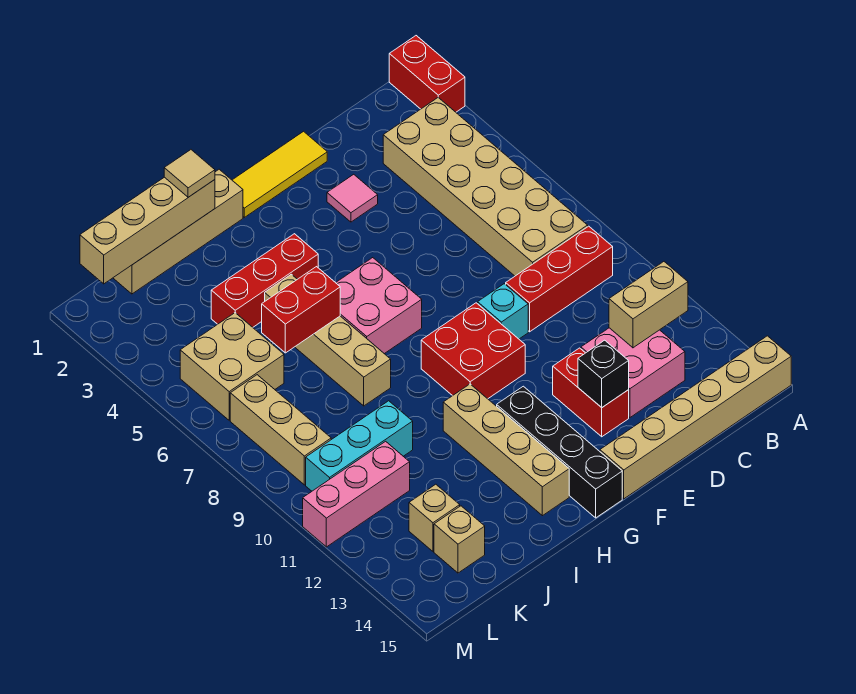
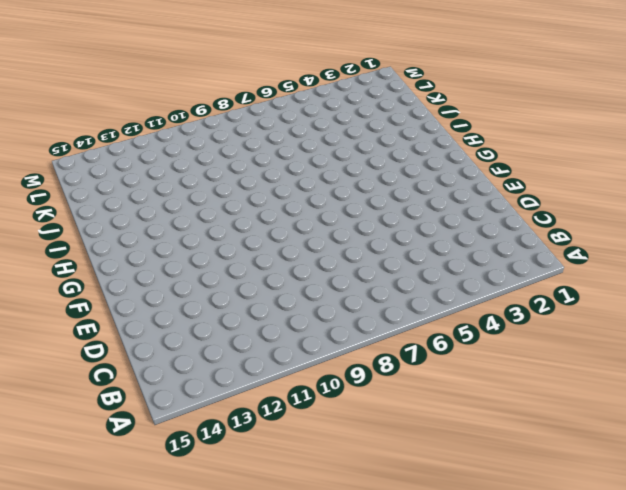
none -> red 1x2 brick [389,36,465,112]
none -> tan 1x6 brick [600,336,791,499]
none -> tan 2x6 brick [383,98,588,276]

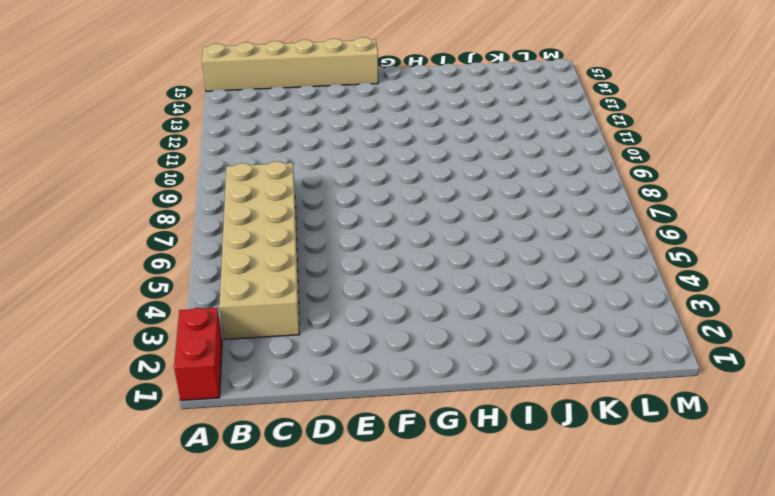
none -> red 1x3 brick [506,226,613,332]
none -> pink 2x2 brick [581,328,685,417]
none -> yellow 1x3 tile [232,131,327,217]

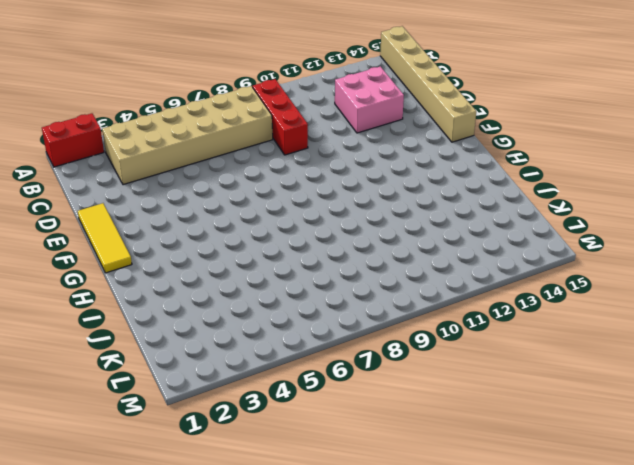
none -> pink 1x1 tile [327,174,378,222]
none -> cyan 1x1 brick [478,284,528,339]
none -> red 1x2 brick [553,348,629,437]

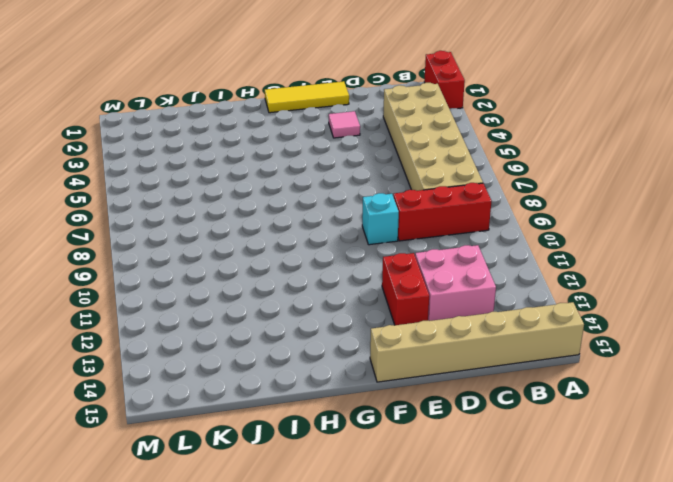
none -> red 2x2 brick [421,303,525,399]
none -> pink 2x2 brick [336,258,422,354]
none -> black 1x4 brick [497,386,622,518]

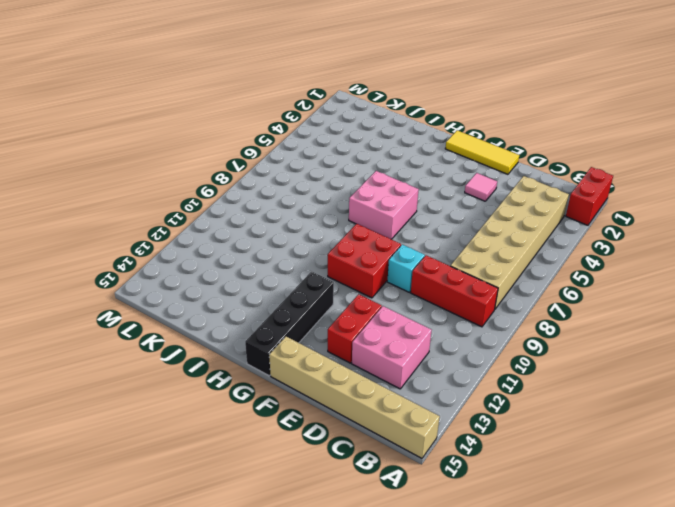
none -> tan 1x4 brick [113,169,243,294]
none -> red 1x3 brick [211,234,318,327]
none -> tan 1x4 brick [443,384,569,516]

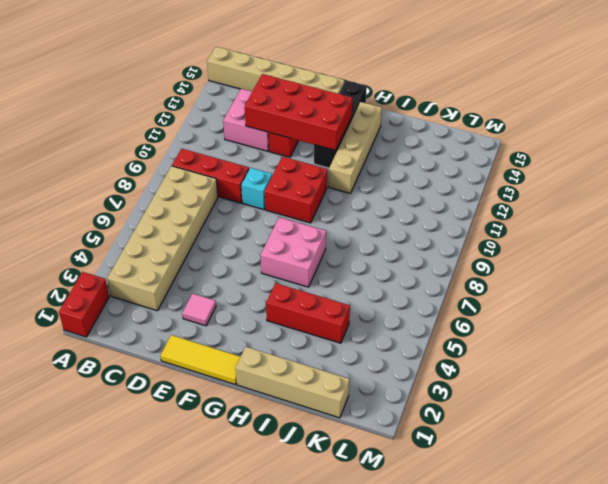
red 2x4 brick [245,74,352,150] -> black 1x1 brick [578,340,629,407]
none -> tan 1x4 brick [265,274,391,406]
none -> cyan 1x3 brick [306,401,413,491]
none -> tan 2x2 brick [180,313,284,420]

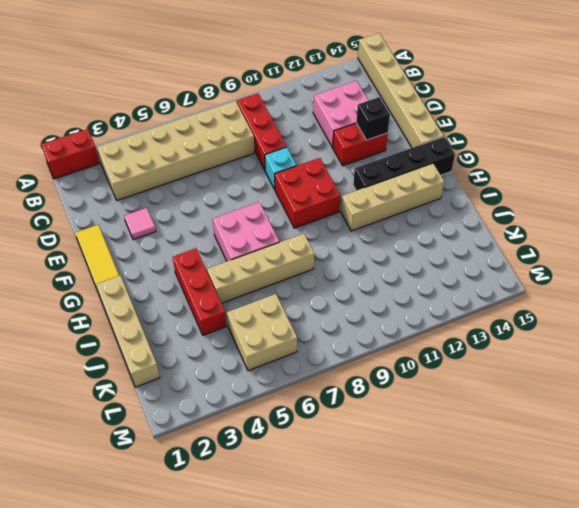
none -> cyan 1x3 brick [306,401,413,491]
none -> pink 1x3 brick [303,441,410,547]
none -> tan 1x1 brick [409,484,460,551]

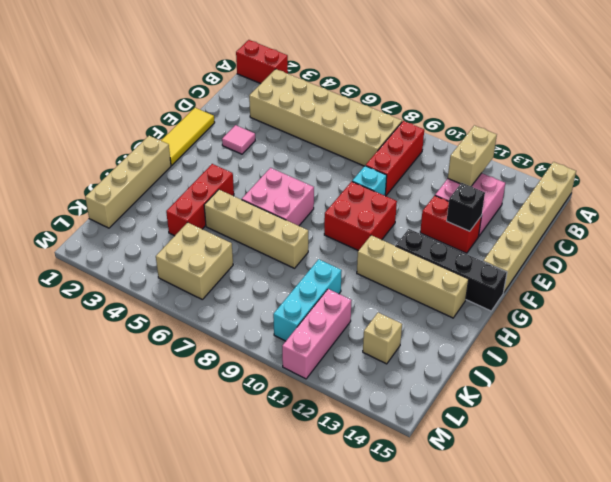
none -> tan 1x1 brick [434,506,485,573]
none -> tan 1x3 brick [230,375,331,485]
none -> tan 1x4 brick [80,177,215,284]

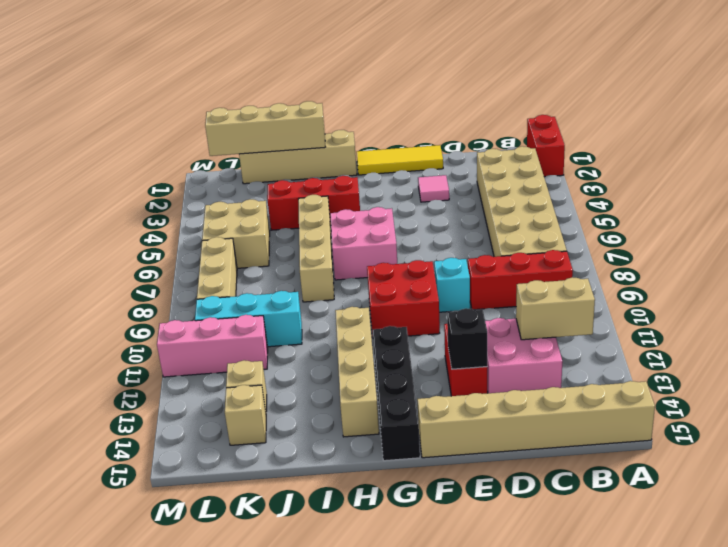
none -> red 1x2 brick [262,267,340,353]
none -> tan 1x1 tile [164,150,215,197]

